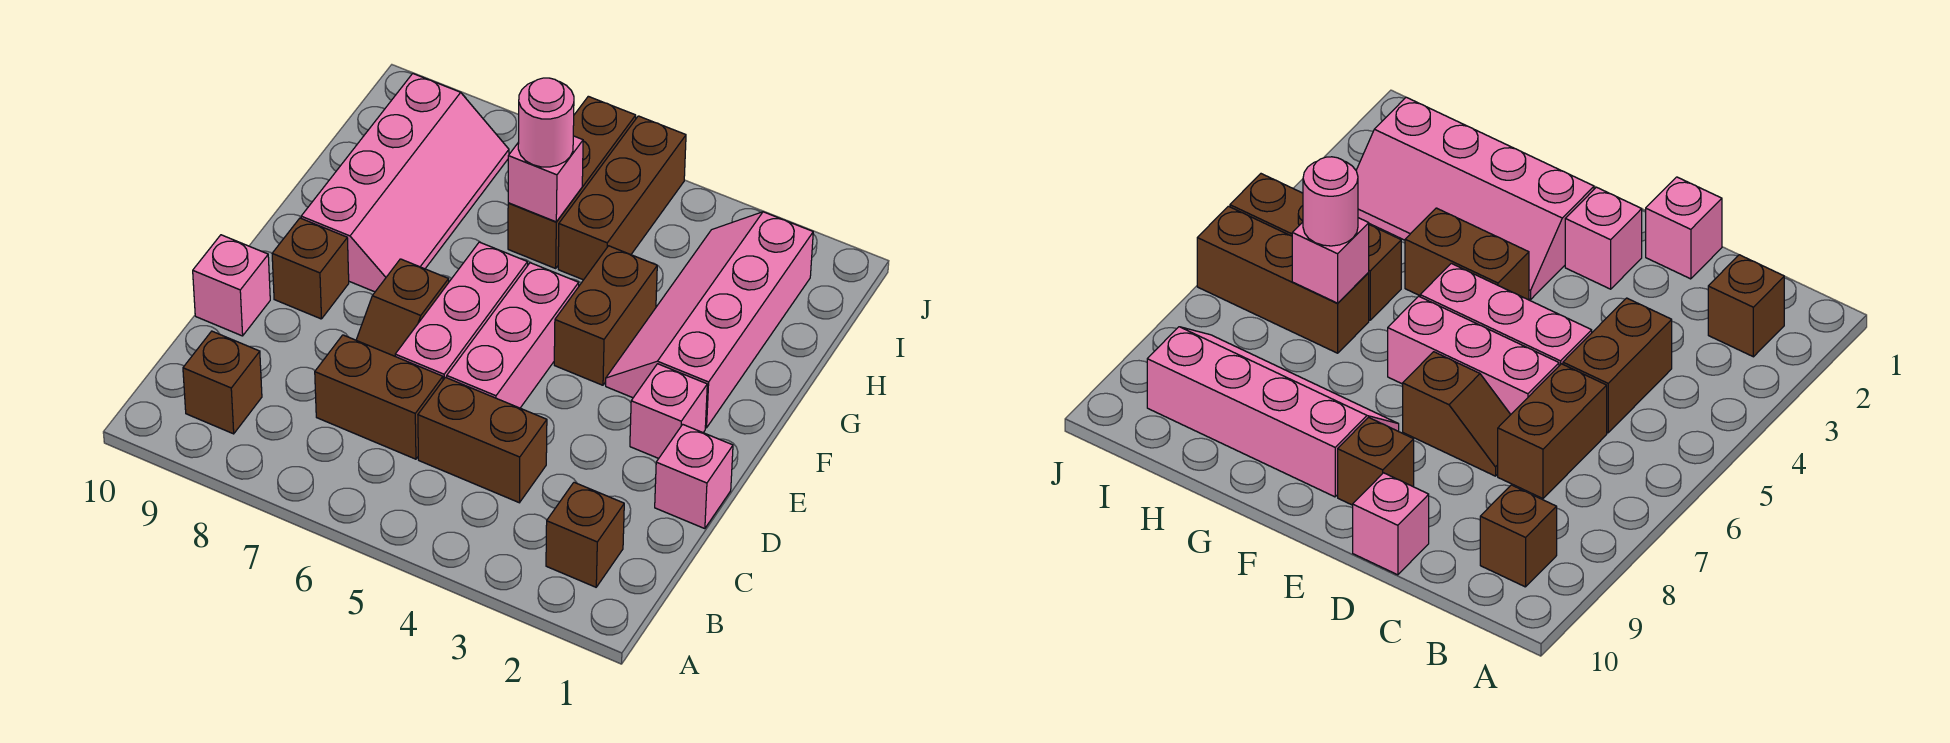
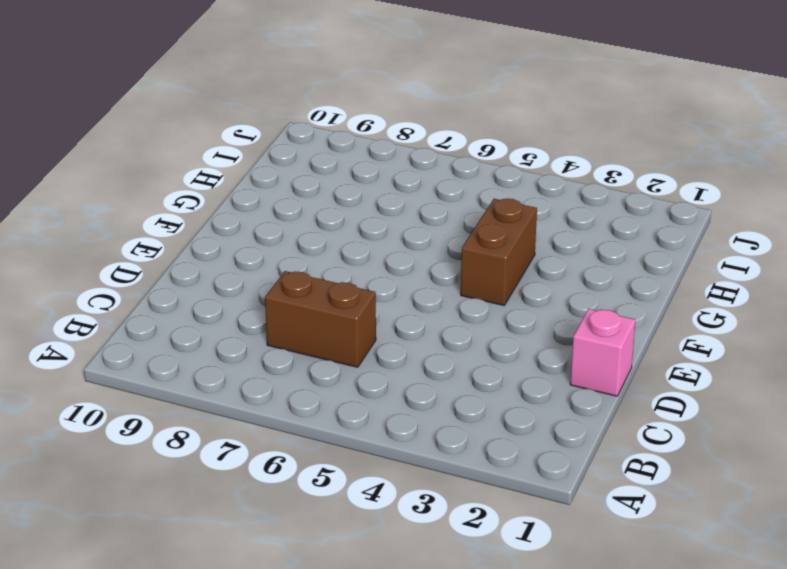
none -> brown 1x1 brick [546,482,624,587]
none -> brown 1x1 brick [183,331,262,434]
none -> brown 1x2 brick [418,378,547,503]

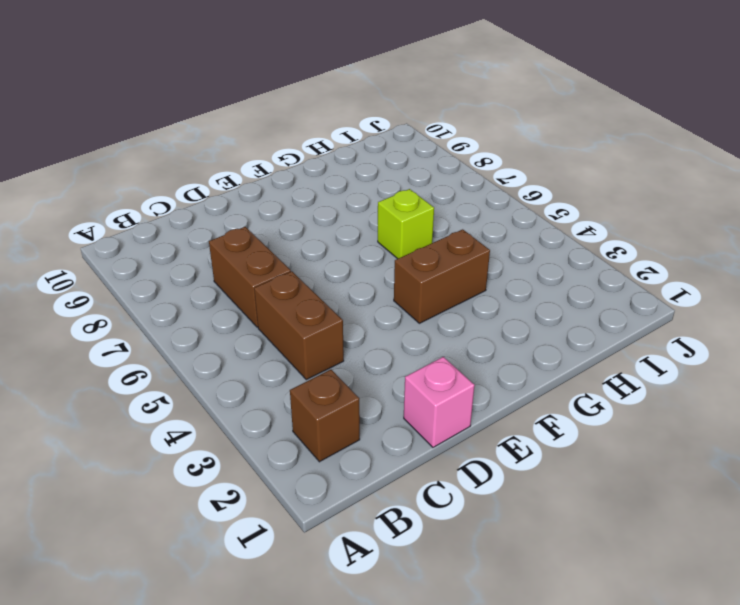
lime 1x1 brick [378,189,434,259] -> none
none -> brown 1x1 brick [183,331,262,434]
none -> pink 1x3 brick [447,263,579,408]
none -> pink 1x3 brick [395,242,528,380]

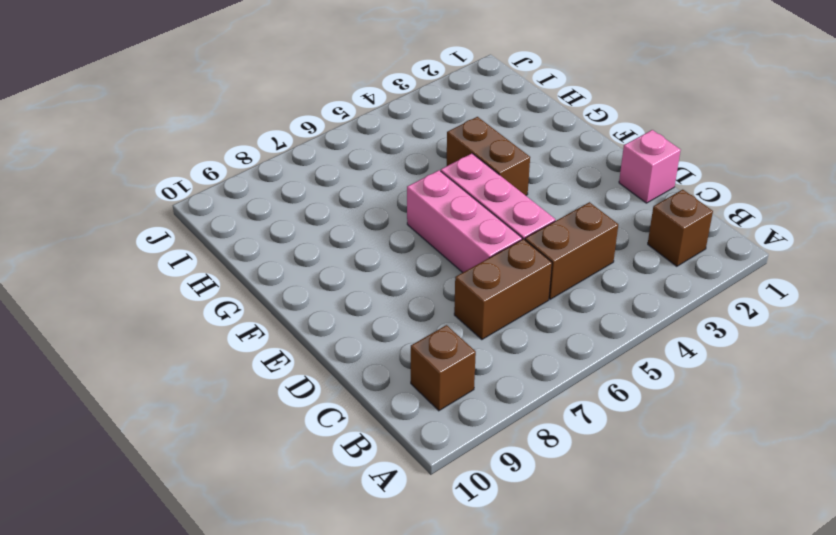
none -> brown 1x2 slope [356,259,449,356]
none -> pink 1x1 brick [193,235,270,336]
none -> pink 1x1 brick [630,364,707,458]

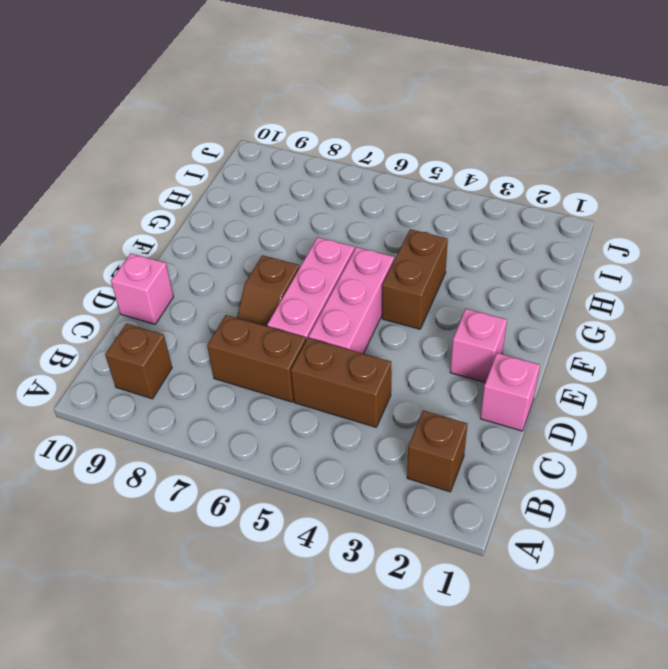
none -> brown 1x1 brick [272,218,349,319]
none -> pink 2x4 slope [606,212,813,428]
none -> pink 2x4 slope [301,74,509,292]

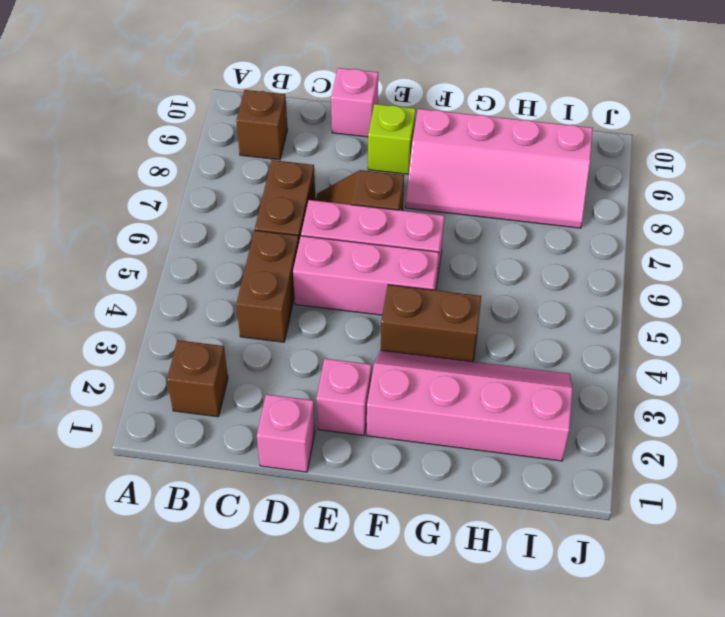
lime 1x1 brick [368,104,416,174] -> brown 1x1 brick [272,218,349,319]
none -> brown 1x3 brick [558,116,686,280]
none -> brown 1x3 brick [508,96,636,268]
none -> pink 1x1 brick [508,136,583,222]

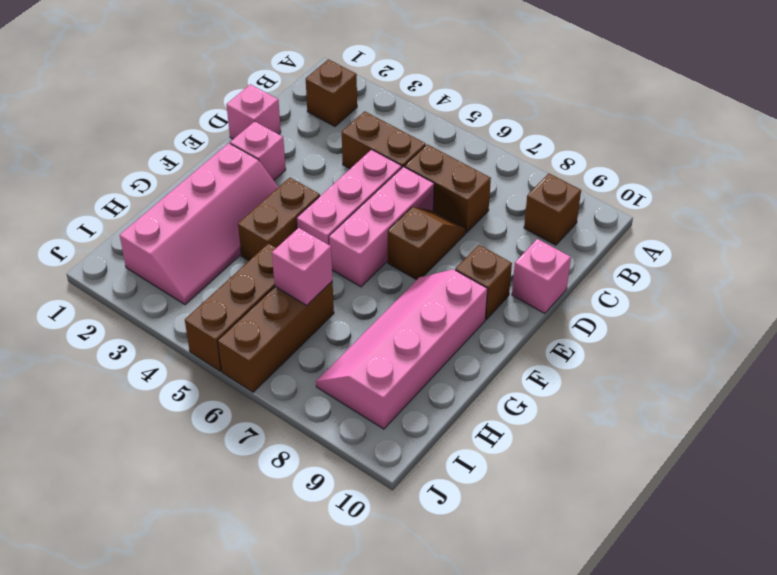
none -> pink 1x1 round brick [518,78,574,167]

